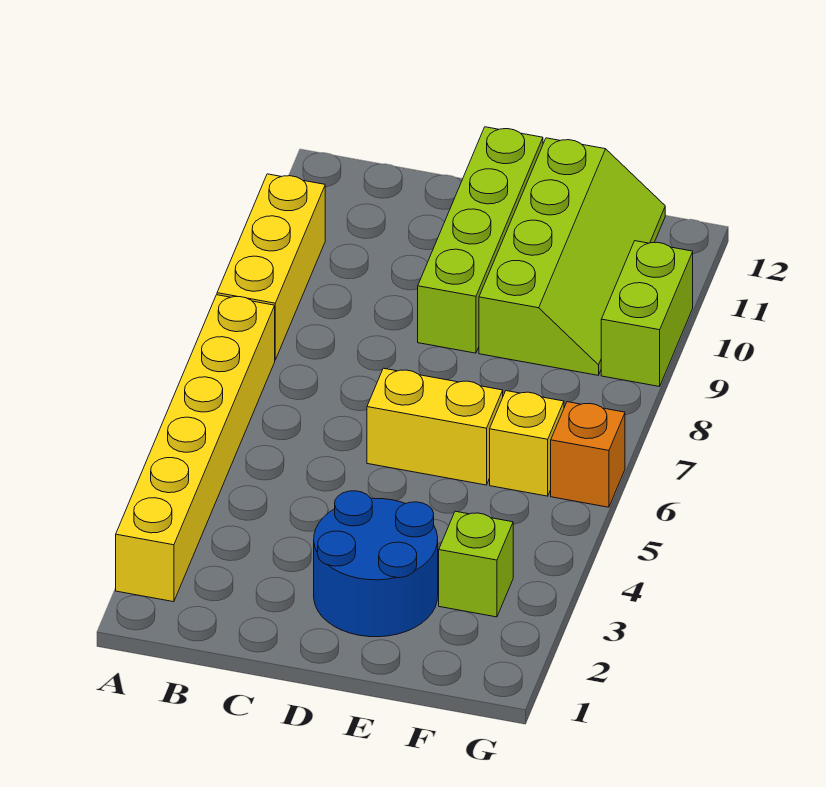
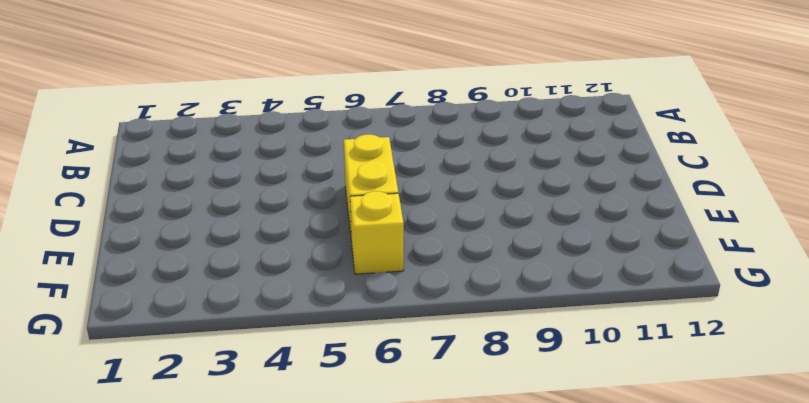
none -> yellow 1x6 brick [116,295,275,602]
none -> yellow 1x3 brick [217,174,325,360]

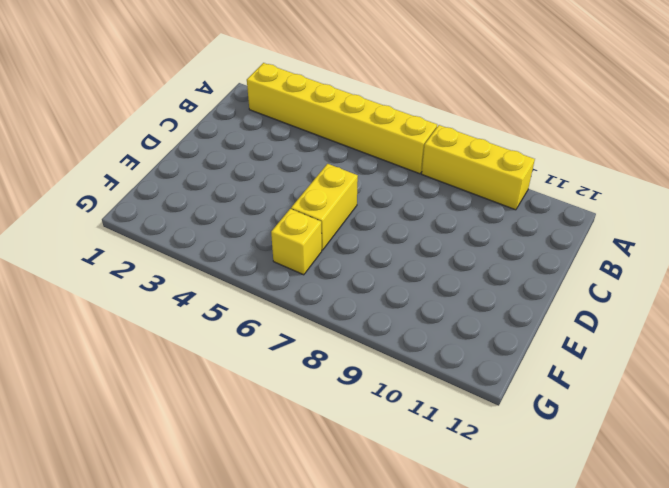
none -> blue 2x2 round brick [314,491,438,637]
none -> lime 1x4 brick [418,127,543,353]

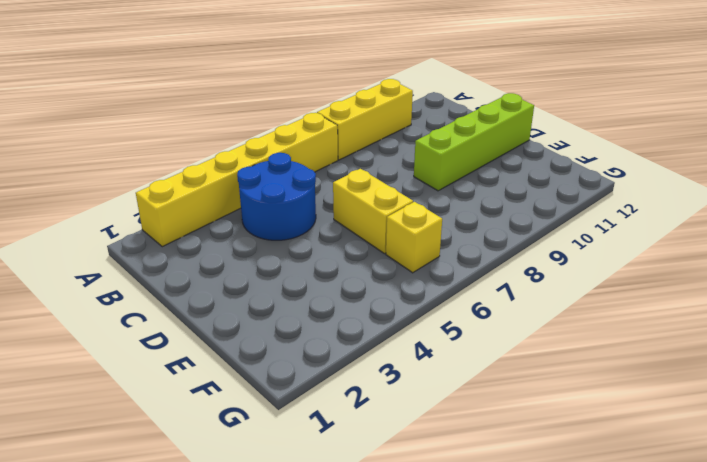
blue 2x2 round brick [237,153,316,240] -> blue 2x2 round brick moved to [314,491,438,637]
none -> lime 2x4 slope [479,138,665,375]
none -> lime 1x1 brick [439,511,513,617]

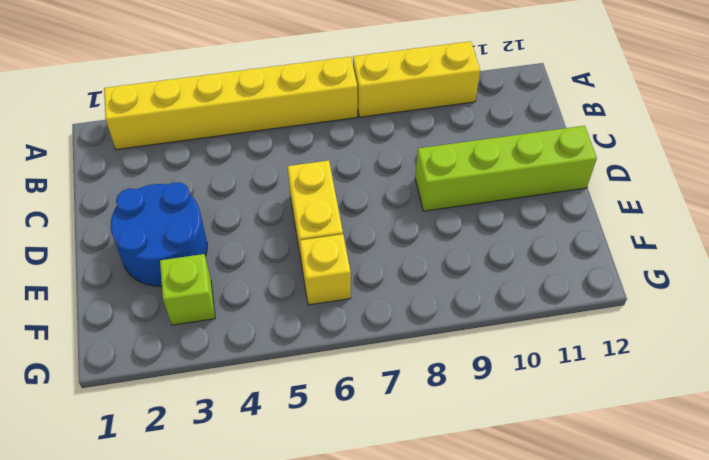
none -> lime 2x4 slope [479,138,665,375]
none -> orange 1x1 brick [551,402,625,507]

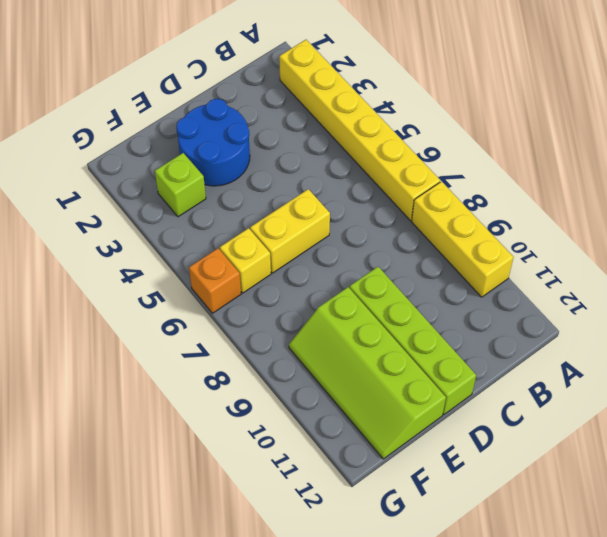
none -> lime 1x2 brick [601,241,693,387]

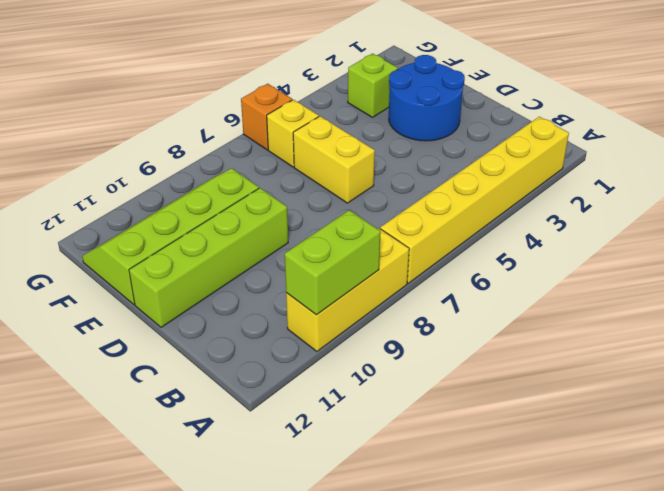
lime 1x2 brick [285,210,381,315] -> lime 1x2 brick moved to [601,241,693,387]

